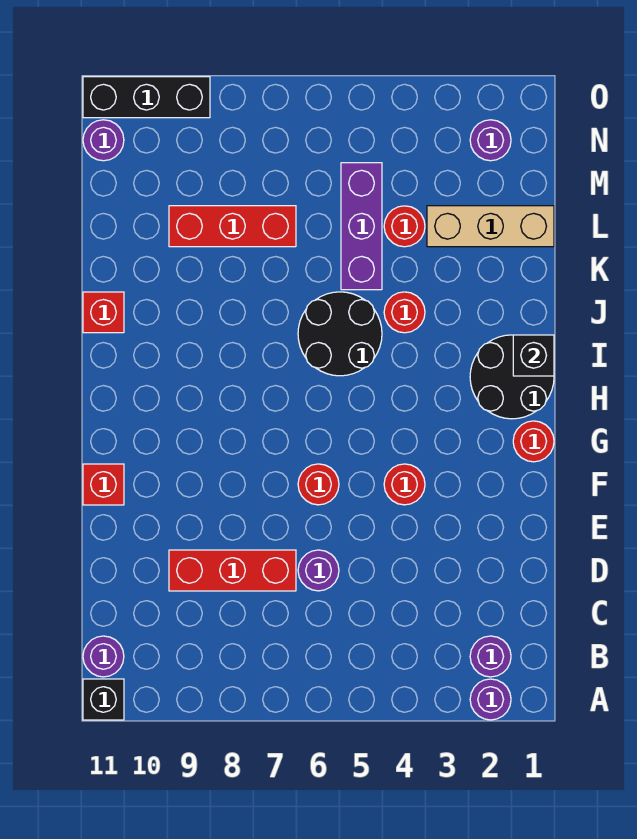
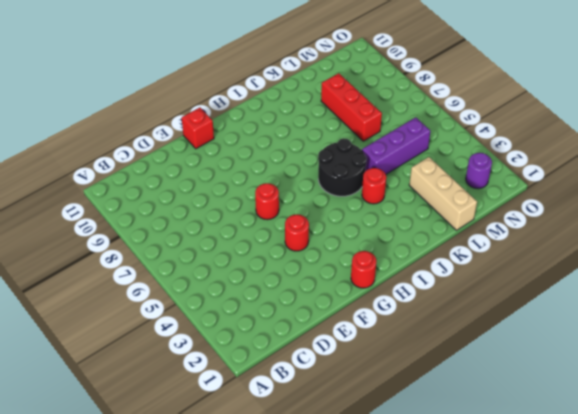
none -> purple 1x1 round brick [470,679,511,720]
none -> black 1x1 brick [83,679,124,720]
none -> purple 1x1 round brick [470,636,511,677]

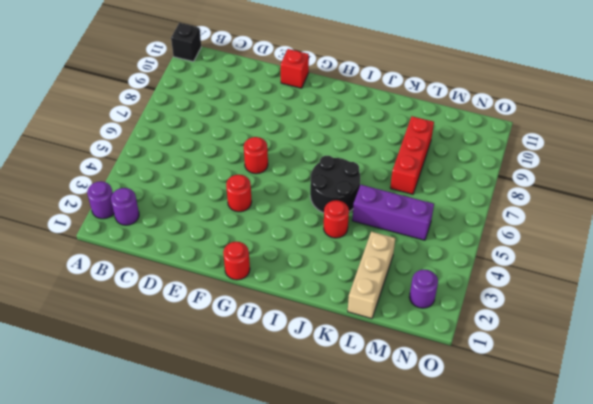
none -> purple 1x1 round brick [83,636,124,677]
none -> purple 1x1 round brick [298,550,339,591]
none -> red 1x3 brick [169,550,296,591]

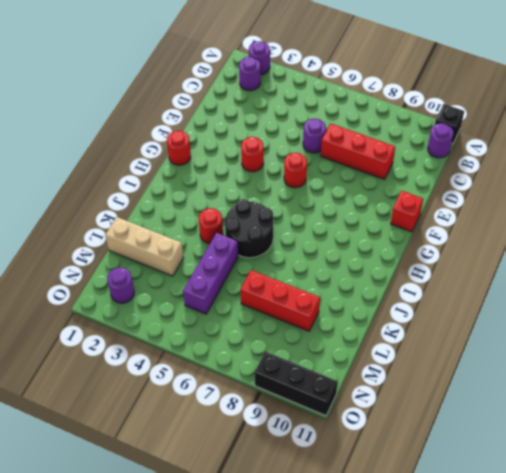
none -> black 2x2 round brick [470,335,554,419]
none -> red 1x1 brick [83,292,124,333]
none -> red 1x1 round brick [384,206,425,247]

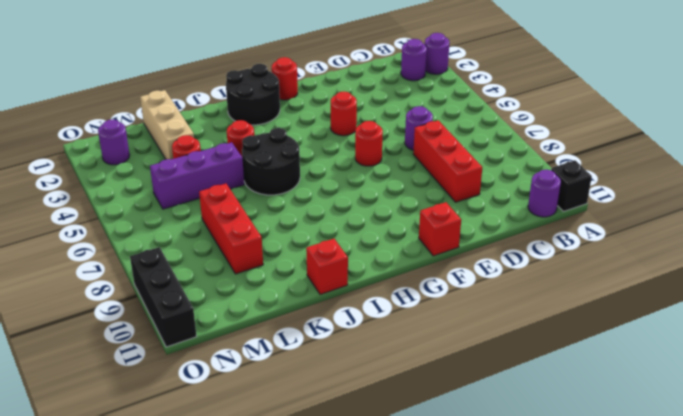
none -> purple 1x1 round brick [83,120,124,161]
none -> black 1x1 brick [513,335,554,376]

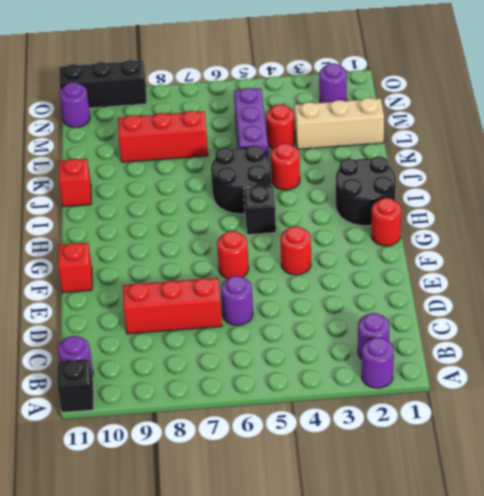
black 1x1 brick [244,186,276,235] -> black 1x1 brick moved to [513,335,554,376]

